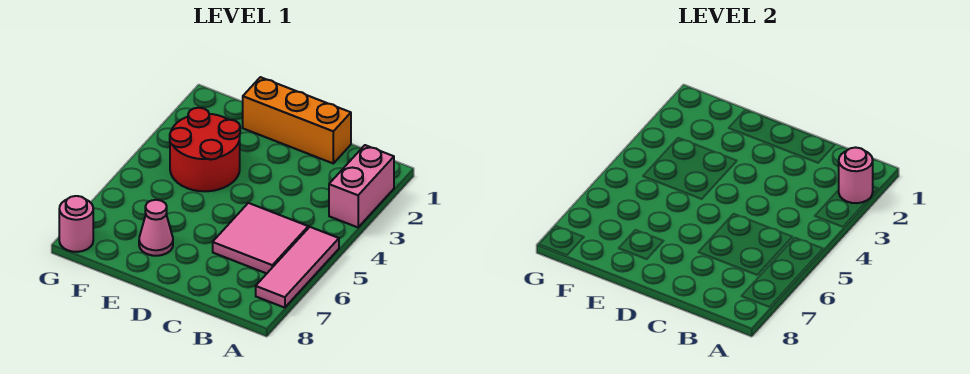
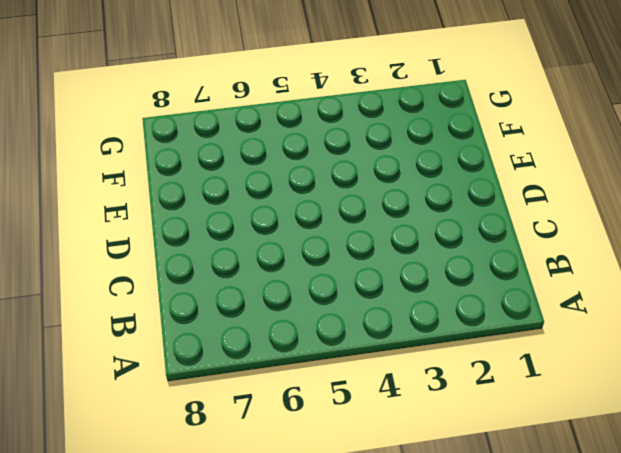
none -> pink 1x2 brick [329,145,394,227]
none -> pink 1x3 tile [256,227,339,308]

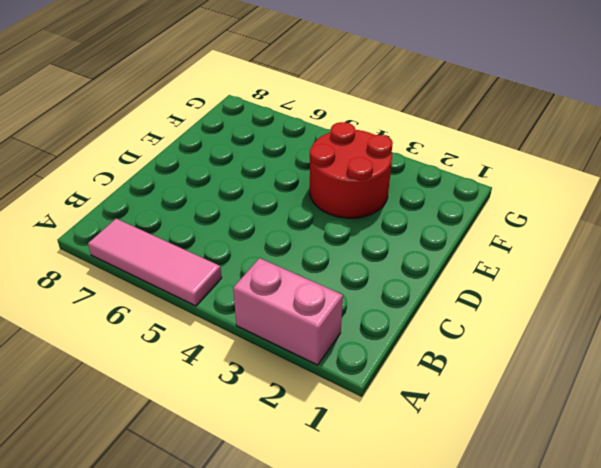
none -> pink 2x2 tile [213,203,308,273]
none -> orange 1x3 brick [243,77,351,163]

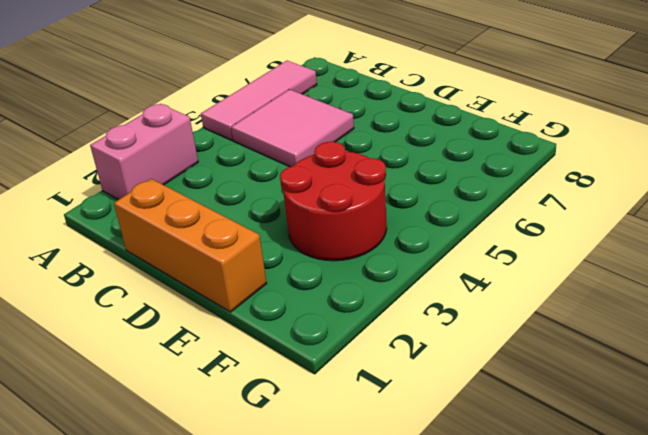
none -> pink 1x1 cone [139,200,173,256]
none -> pink 1x1 round brick [59,196,93,252]

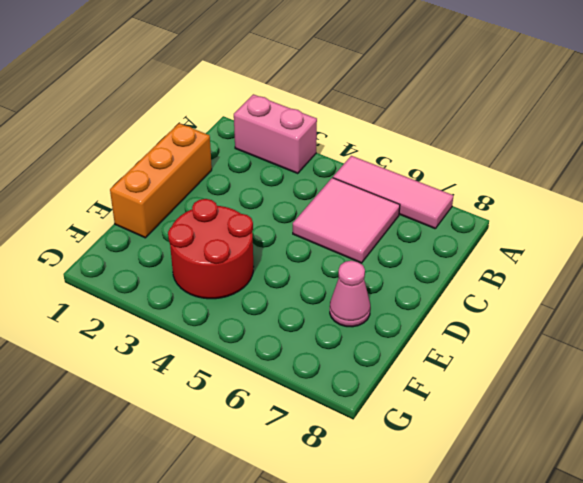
none -> pink 1x1 round brick [59,196,93,252]
none -> pink 1x1 round brick [839,147,873,203]

